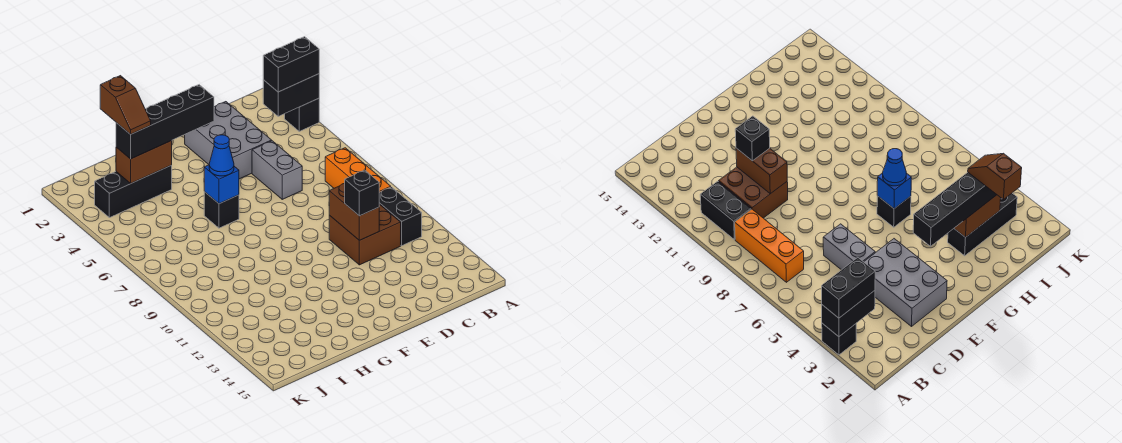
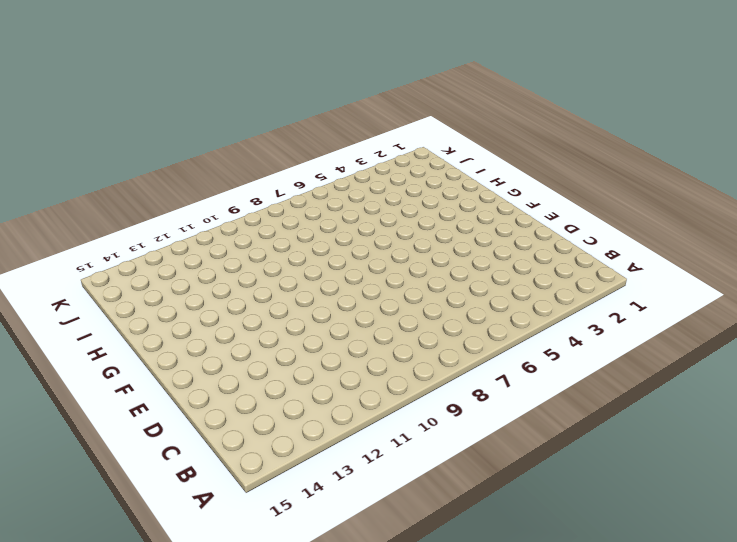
none -> black 1x1 brick [285,98,319,131]
none -> orange 1x3 brick [325,148,391,192]
none -> black 1x2 brick [379,187,422,246]

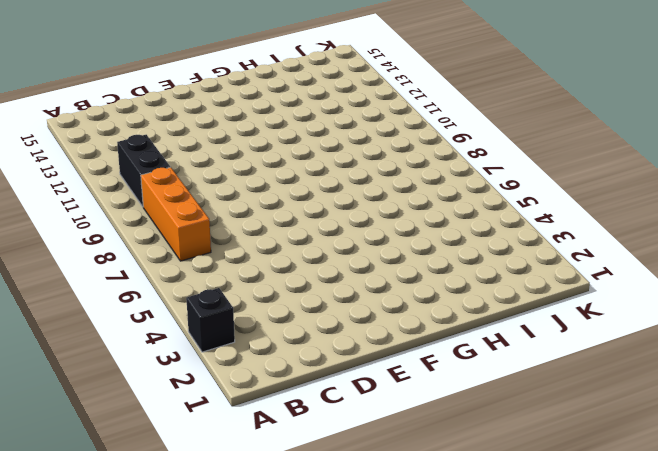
none -> brown 2x2 brick [329,204,401,265]
none -> grey 2x3 brick [185,102,272,179]
none -> grey 1x2 brick [252,141,302,199]

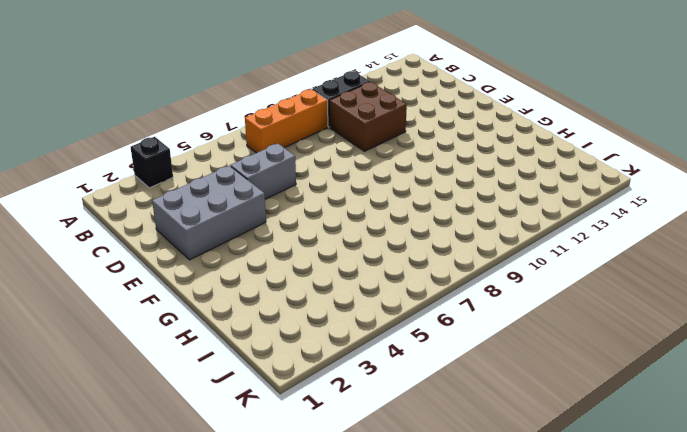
none -> black 1x1 brick [204,192,239,228]
none -> black 1x3 brick [95,165,172,218]
none -> black 1x2 brick [263,74,319,116]

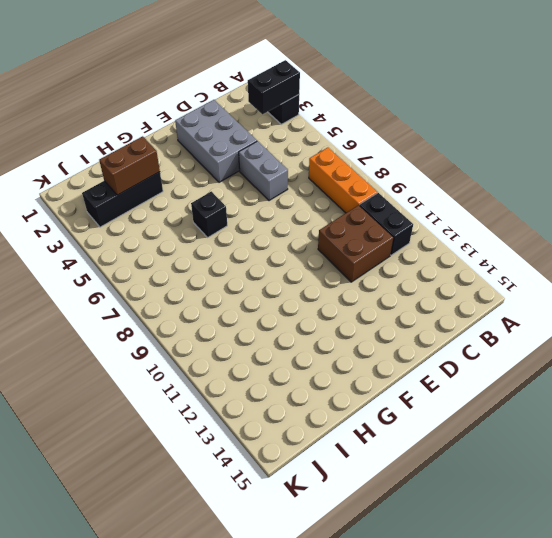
none -> brown 1x2 brick [329,183,379,240]
none -> blue 1x1 brick [204,165,239,204]
none -> black 1x2 brick [263,37,319,92]

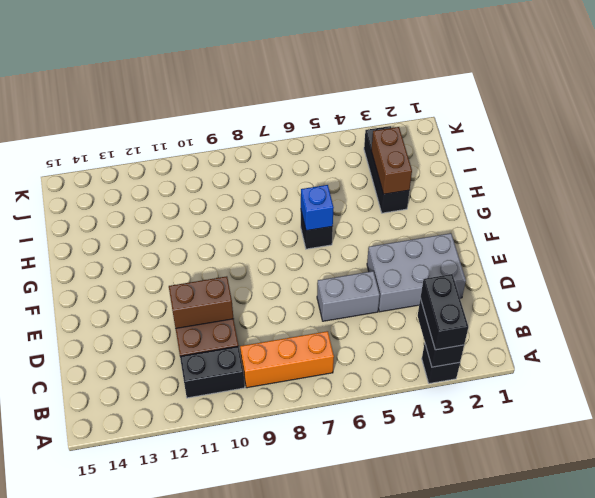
none -> black 1x1 brick [345,170,379,216]
none -> black 1x4 brick [116,85,214,159]
none -> blue 1x1 cone [209,135,234,176]

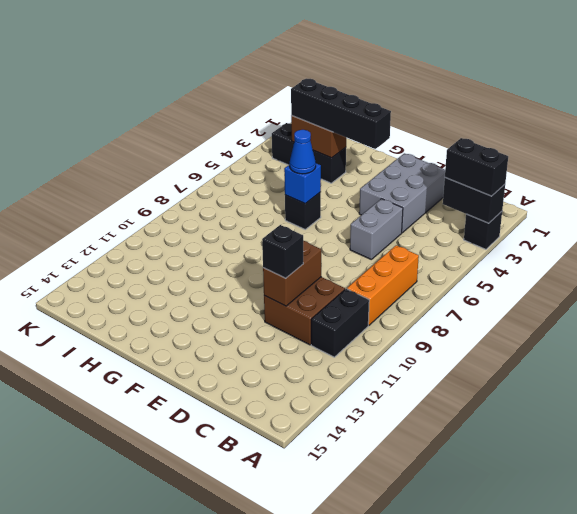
none -> brown 1x2 slope [100,76,151,134]

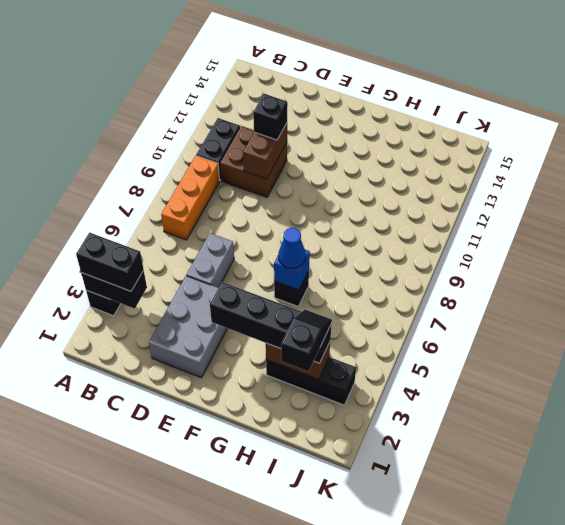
black 1x2 slope [281,310,332,372] -> brown 1x2 slope [100,76,151,134]

